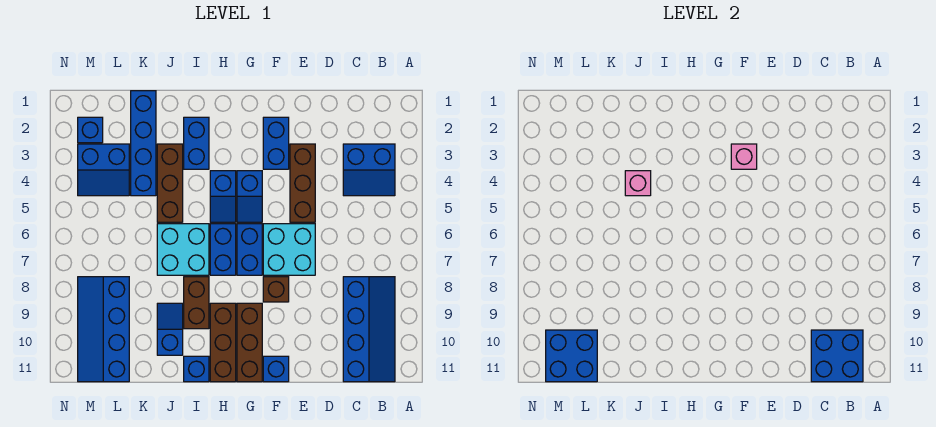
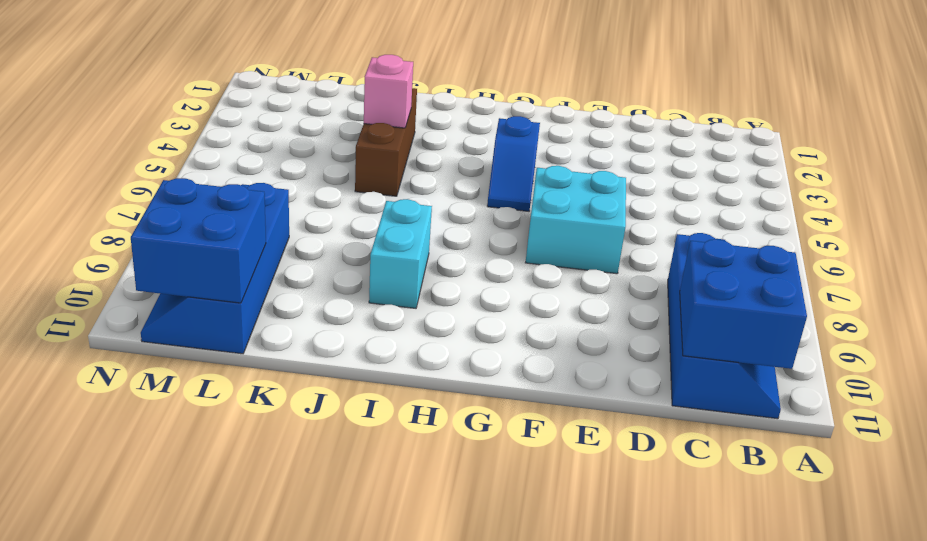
cyan 1x2 brick [369,199,432,308] -> brown 1x2 brick [184,277,209,329]
none -> blue 2x2 slope [343,144,395,196]
none -> brown 1x3 brick [290,144,315,222]
none -> blue 1x2 brick [263,117,289,169]

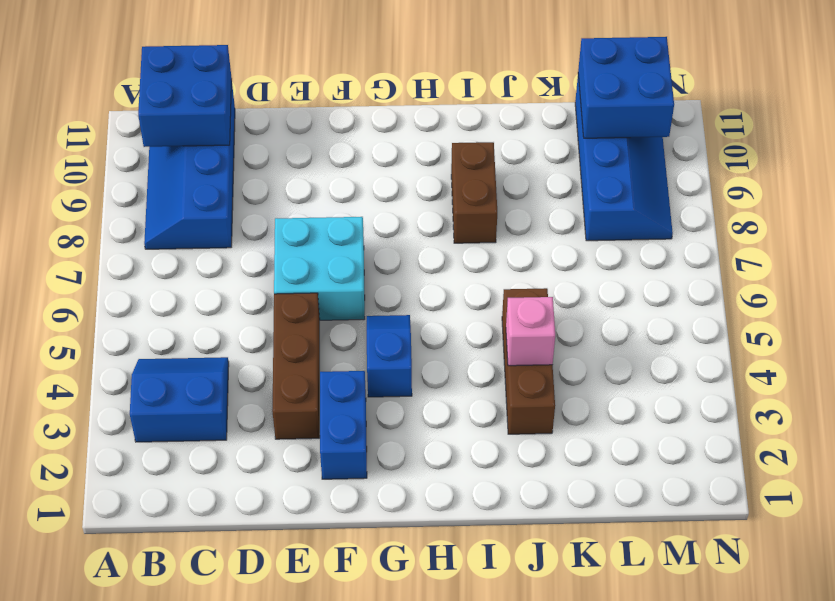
none -> brown 1x1 brick [263,277,289,302]
none -> blue 1x1 brick [263,356,289,382]
none -> blue 1x2 brick [237,224,262,275]

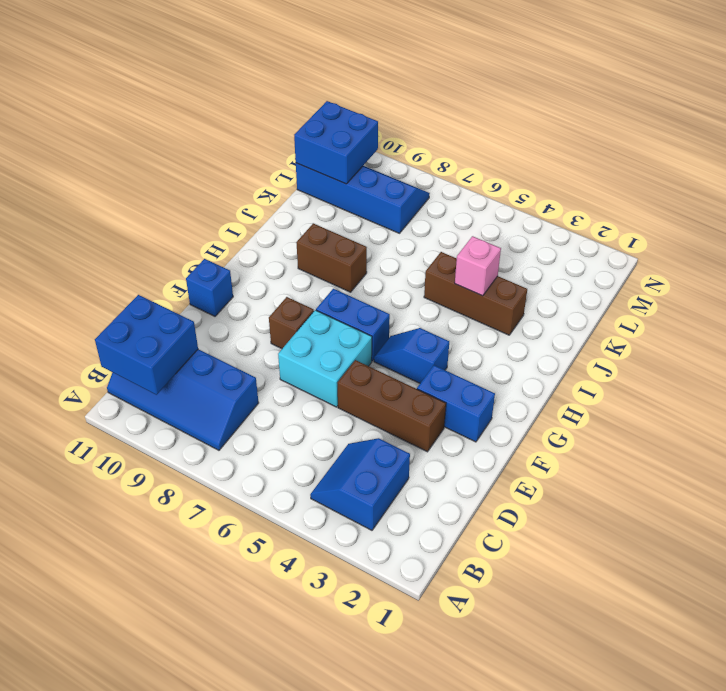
none -> brown 1x3 brick [237,303,262,382]
none -> blue 1x2 slope [210,171,236,222]
none -> blue 1x2 brick [210,224,236,275]

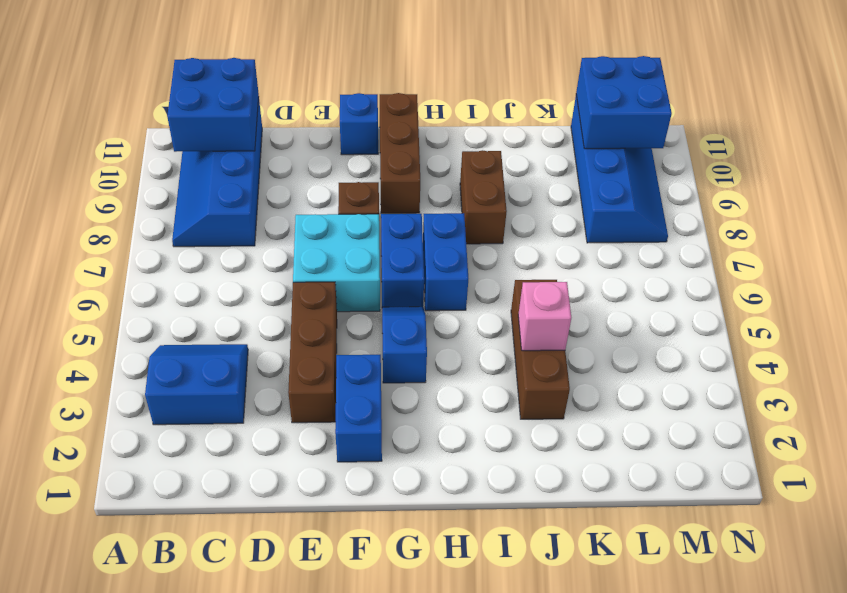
none -> blue 1x2 slope [210,171,236,222]
none -> brown 1x3 brick [210,303,236,382]
none -> blue 1x2 brick [184,117,209,169]

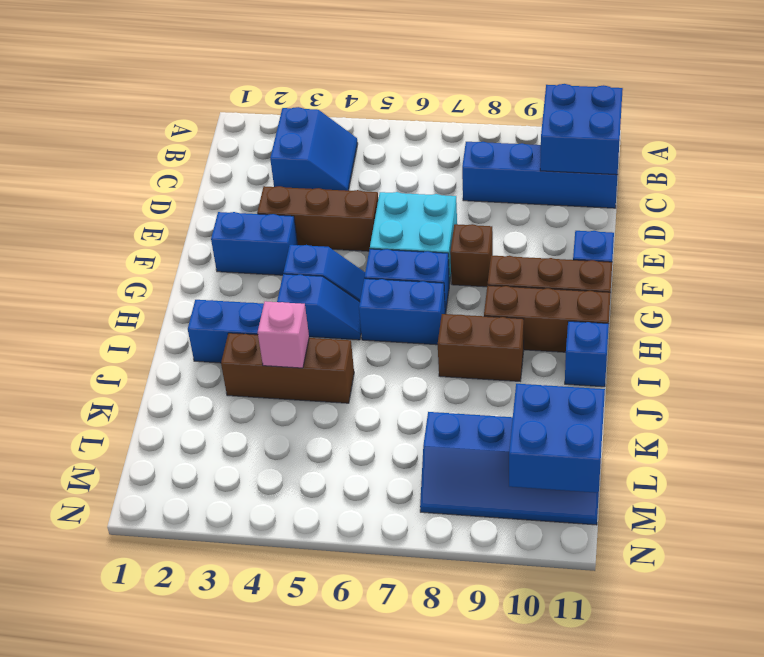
none -> cyan 2x2 brick [157,224,209,275]
none -> blue 1x2 slope [157,303,183,355]
none -> blue 1x4 brick [131,91,156,196]

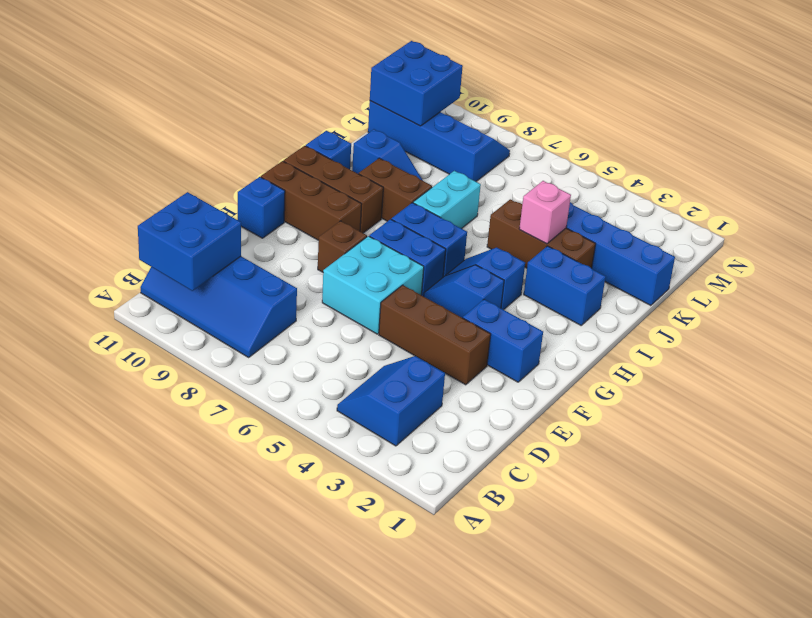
cyan 1x2 brick [413,171,481,229] -> cyan 2x2 brick [157,224,209,275]
none -> blue 2x2 slope [78,144,129,196]
none -> blue 1x1 brick [78,117,103,143]
none -> pink 1x1 brick [731,144,757,169]

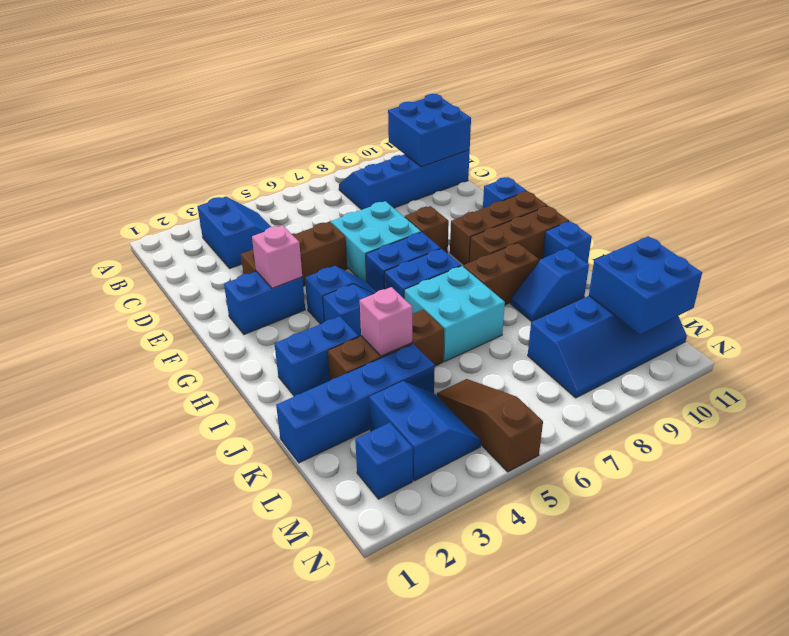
brown 1x3 slope [437,379,543,472] -> none

